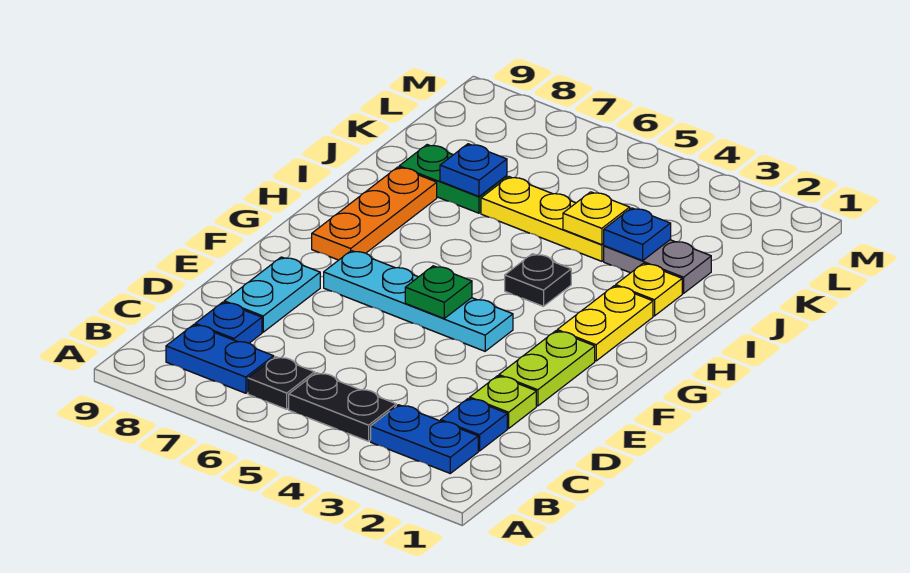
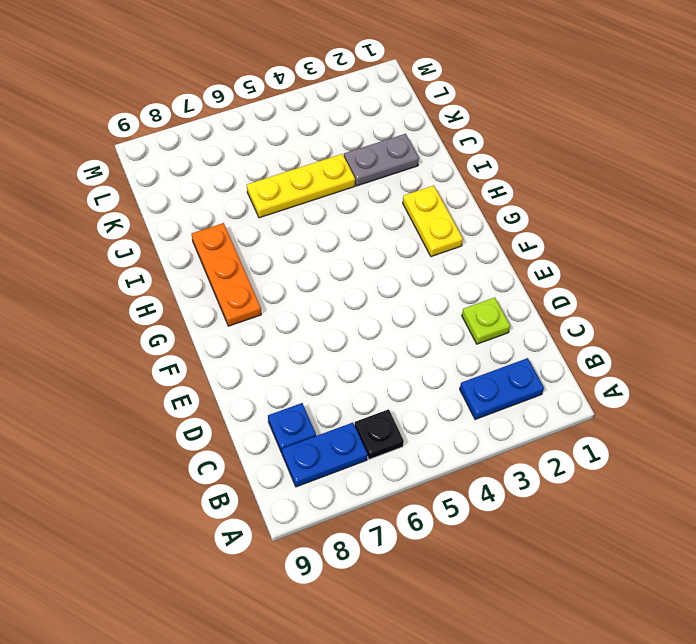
none -> black 1x2 plate [289,373,396,441]
none -> blue 1x1 plate [441,398,507,451]
none -> cyan 1x2 plate [224,257,320,332]

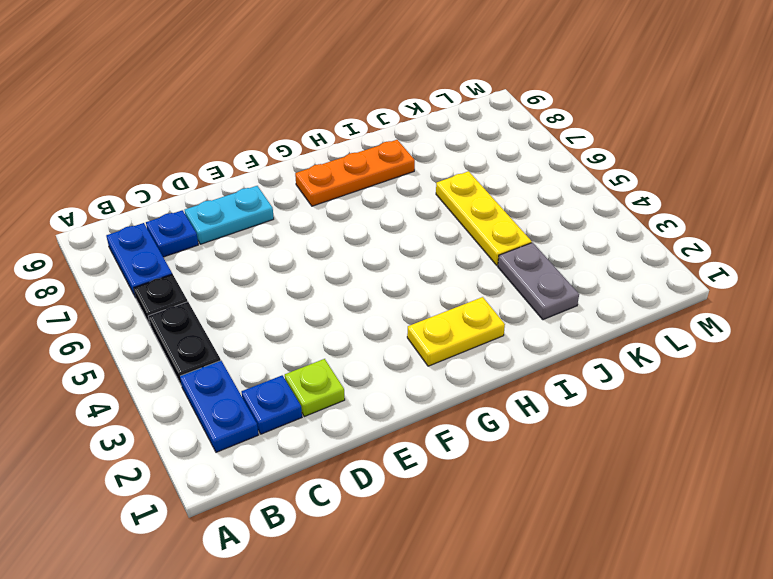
none -> lime 1x2 plate [499,331,595,406]
none -> cyan 1x4 plate [324,251,513,351]
none -> black 1x1 plate [505,254,571,306]

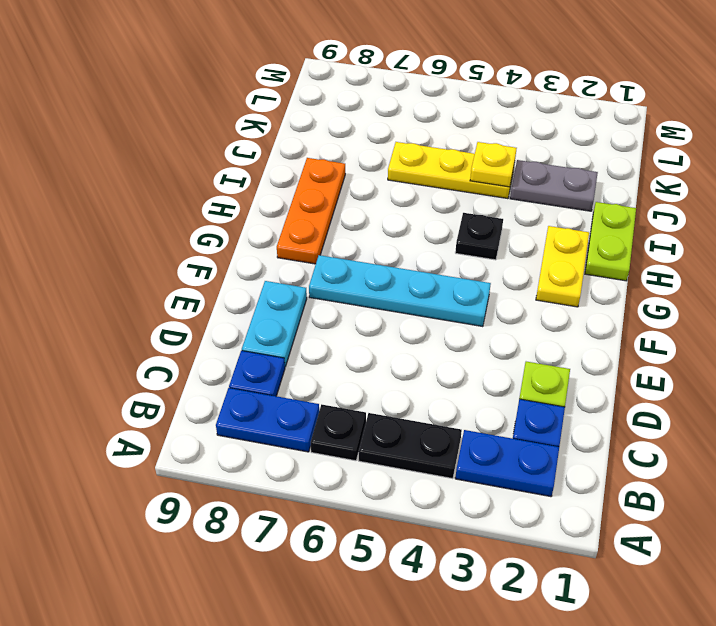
lime 1x2 plate [585,202,636,281] -> lime 1x2 plate moved to [499,331,595,406]
none -> yellow 1x1 plate [616,263,682,316]
none -> green 1x2 plate [399,145,507,213]
none -> green 1x1 plate [405,266,472,318]

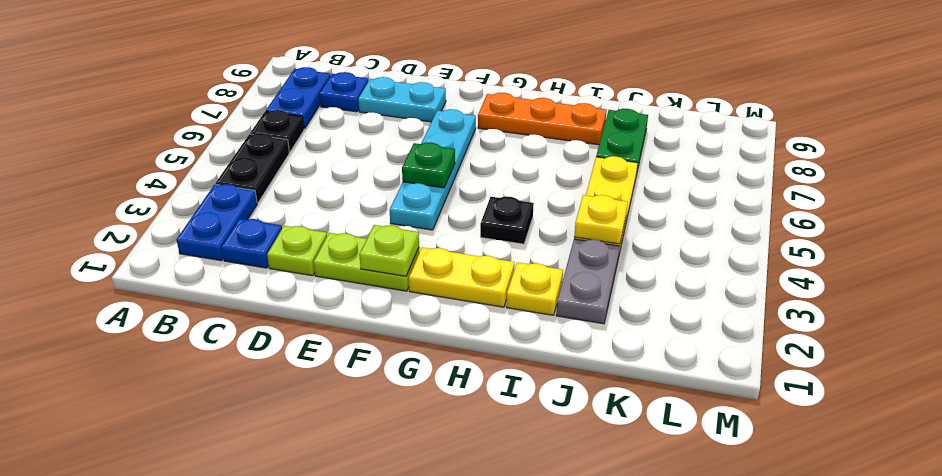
lime 1x1 plate [359,225,419,276] -> none
none -> blue 1x1 plate [604,208,671,261]
none -> blue 1x1 plate [440,144,507,196]

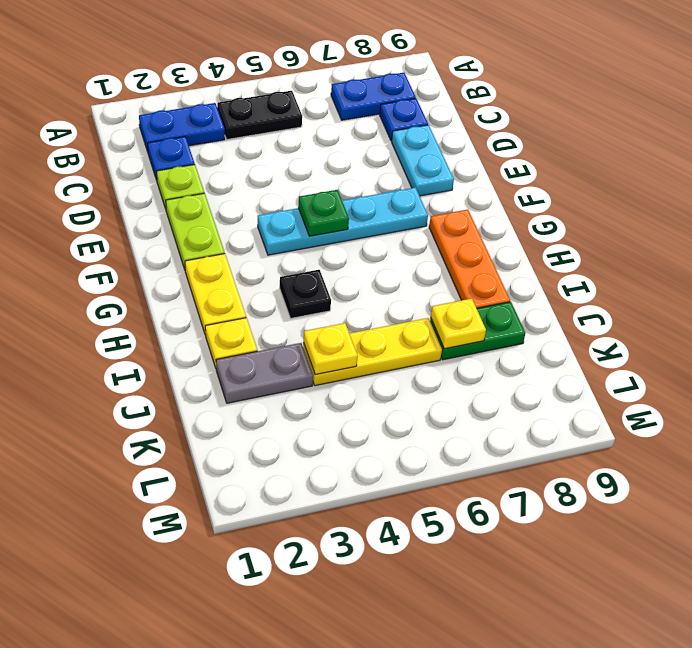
yellow 1x1 plate [431,298,486,349] -> blue 1x1 plate [440,144,507,196]
none -> black 1x1 plate [248,357,315,409]
none -> blue 1x1 plate [604,208,671,261]

